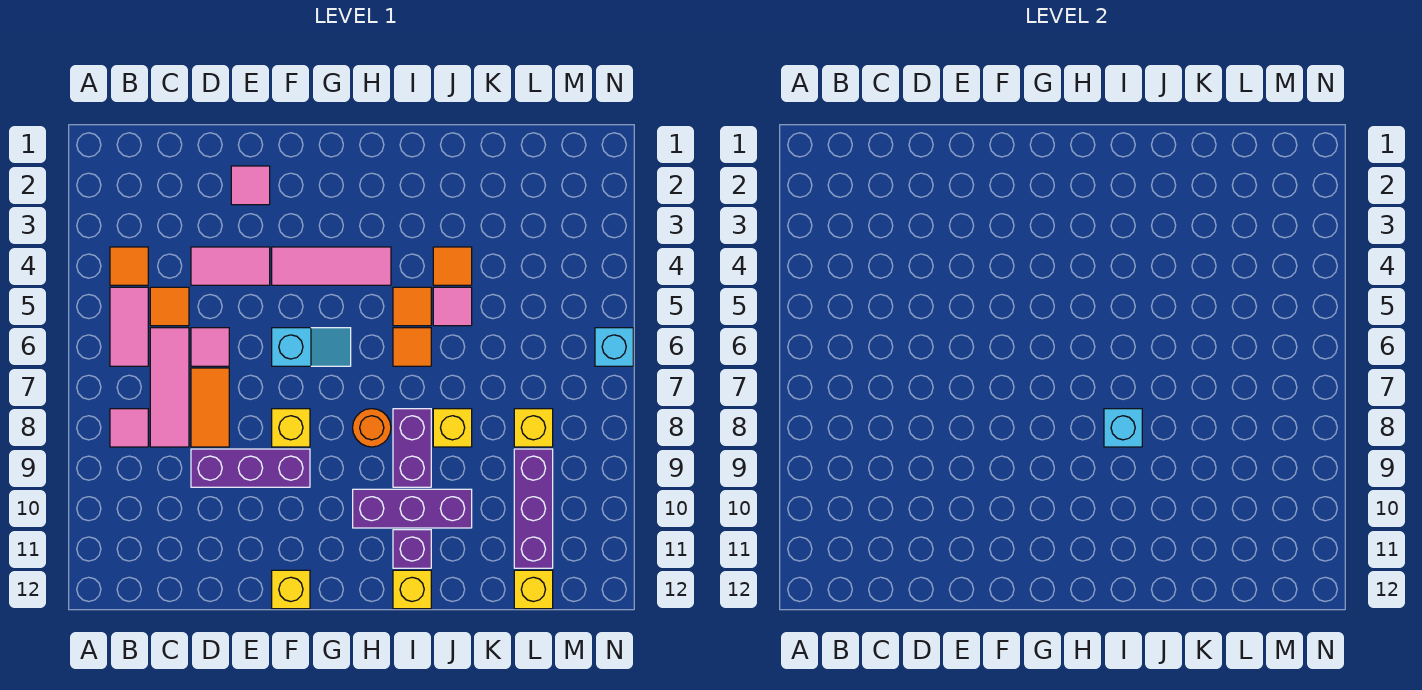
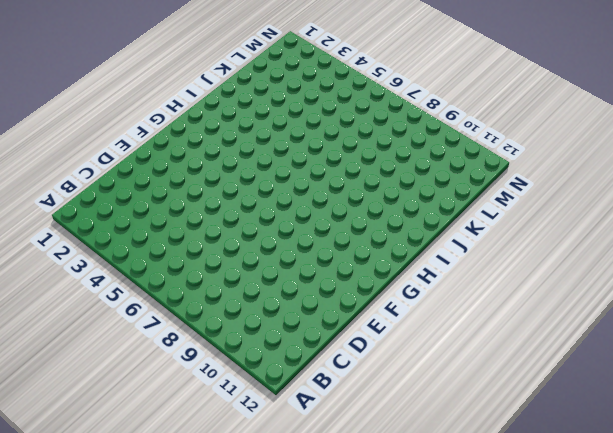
none -> orange 1x1 tile [110,247,148,285]
none -> pink 1x2 tile [110,287,148,366]
none -> pink 1x1 tile [110,409,148,447]

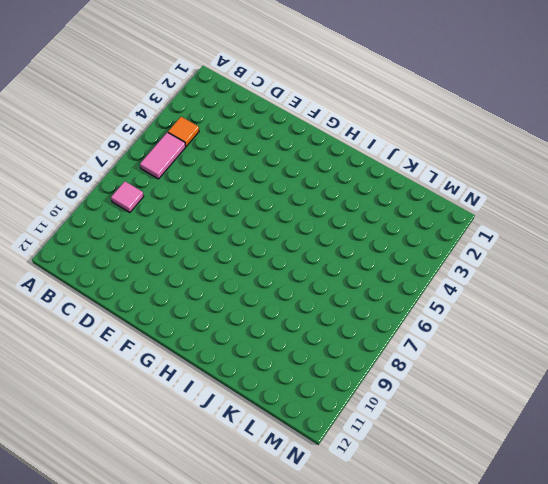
none -> orange 1x1 tile [150,287,189,326]
none -> pink 1x3 tile [150,328,189,447]
none -> pink 1x2 tile [191,247,270,285]

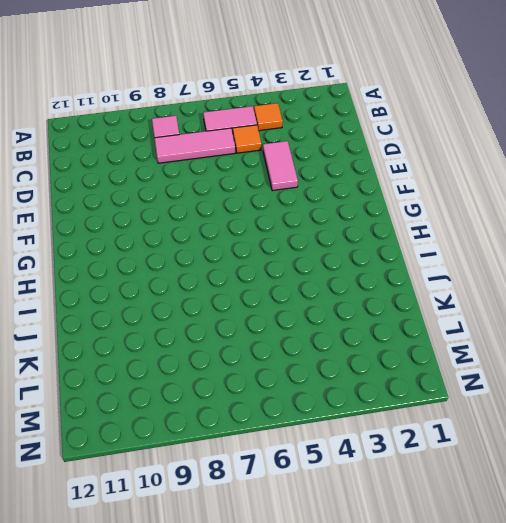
none -> pink 1x1 tile [191,328,229,366]
none -> orange 1x2 tile [191,368,229,447]
none -> purple 1x3 brick [191,449,310,487]

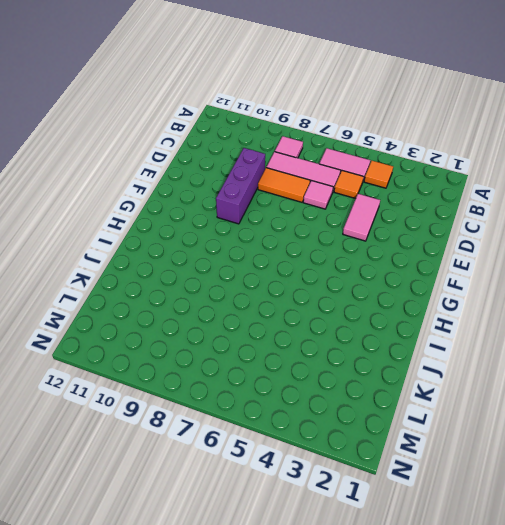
none -> pink 1x1 tile [231,166,270,205]
none -> pink 1x3 tile [272,247,391,285]
none -> cyan 1x2 slope [272,328,351,366]

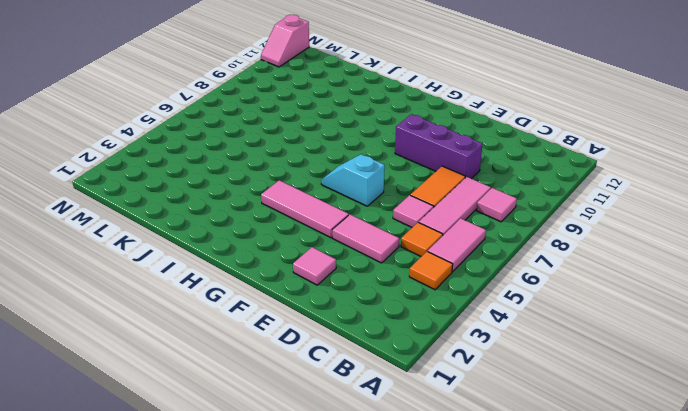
pink 1x2 slope [261,15,309,67] -> none
none -> yellow 1x1 brick [272,409,310,447]
none -> yellow 1x1 brick [272,570,310,609]
none -> orange 1x1 round brick [353,409,391,447]

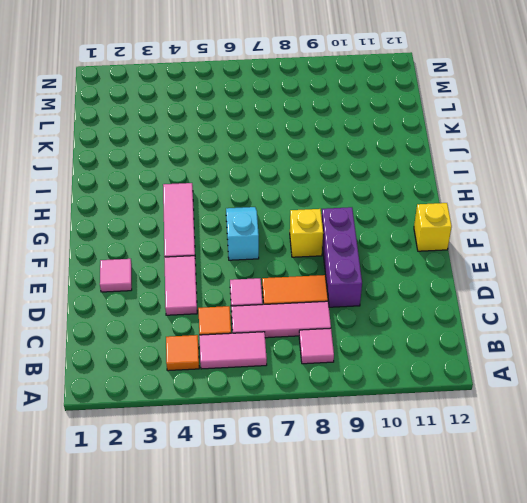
none -> orange 1x1 round brick [353,409,391,447]
none -> purple 1x3 brick [353,489,472,528]
none -> orange 1x1 tile [393,287,431,326]

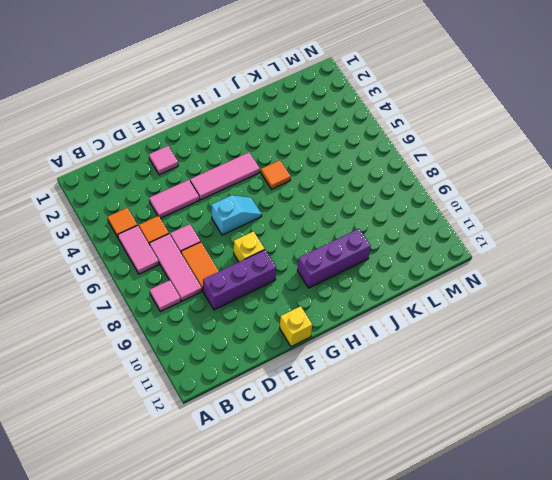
none -> orange 1x1 round brick [353,409,391,447]
none -> orange 1x1 tile [393,328,431,366]
none -> purple 1x2 brick [393,409,431,487]

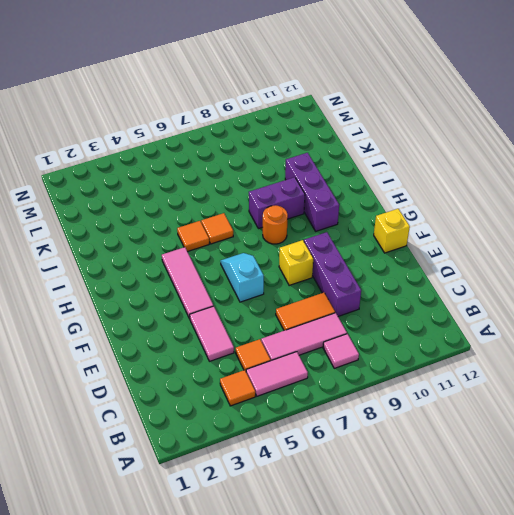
none -> pink 1x1 tile [191,328,229,366]
none -> pink 1x1 tile [231,166,270,205]
none -> purple 1x1 brick [393,530,431,568]

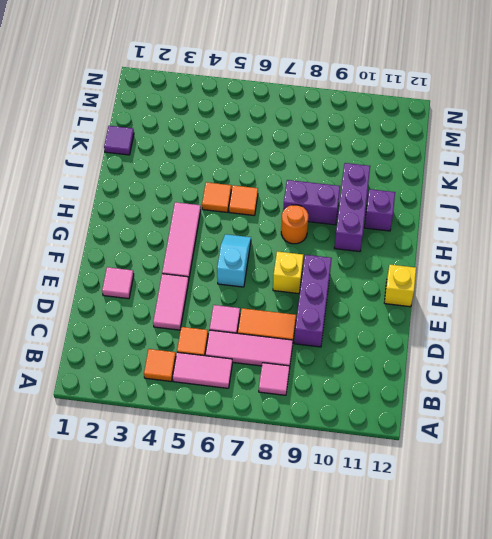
purple 1x1 tile [104,126,134,155] -> none
none -> yellow 1x1 brick [393,570,431,609]
none -> orange 1x1 tile [433,247,472,285]
none -> pink 1x1 tile [433,287,472,326]

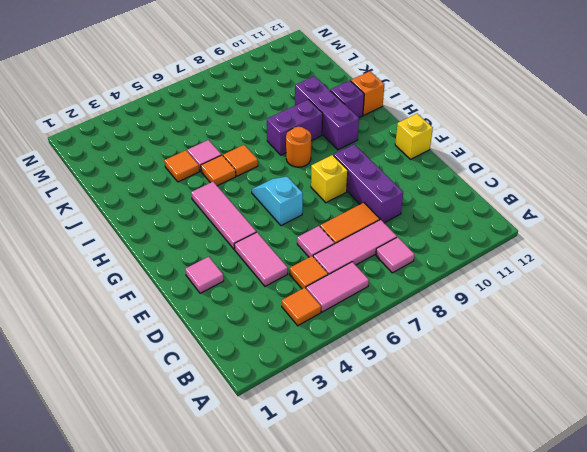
orange 1x1 brick [351,71,384,115] -> yellow 1x1 brick [393,570,431,609]
none -> yellow 1x1 brick [433,409,472,447]
none -> yellow 1x1 brick [514,409,553,447]
none -> purple 1x3 brick [514,449,553,568]

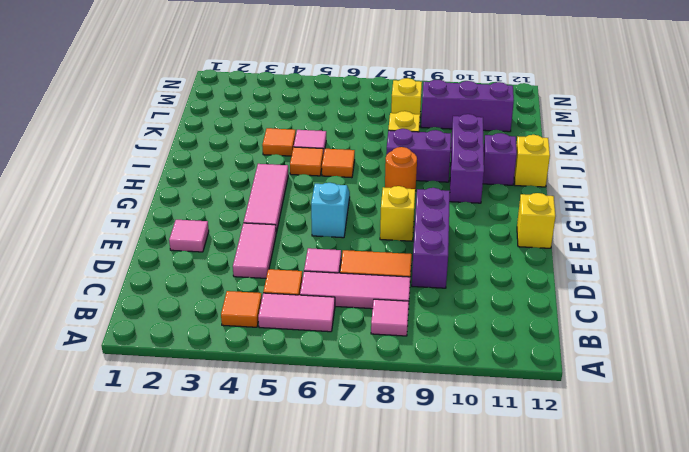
none -> yellow 1x1 brick [514,570,553,609]
none -> cyan 1x1 brick [595,328,633,366]
none -> cyan 1x1 brick [1104,409,1142,447]

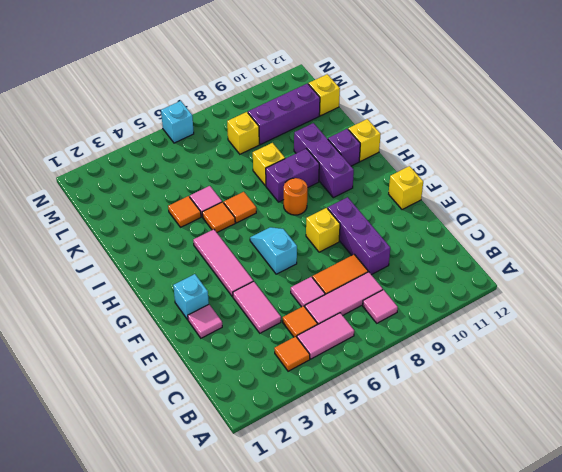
cyan 1x1 brick [173,274,209,320] -> cyan 1x1 brick moved to [1104,409,1142,447]

